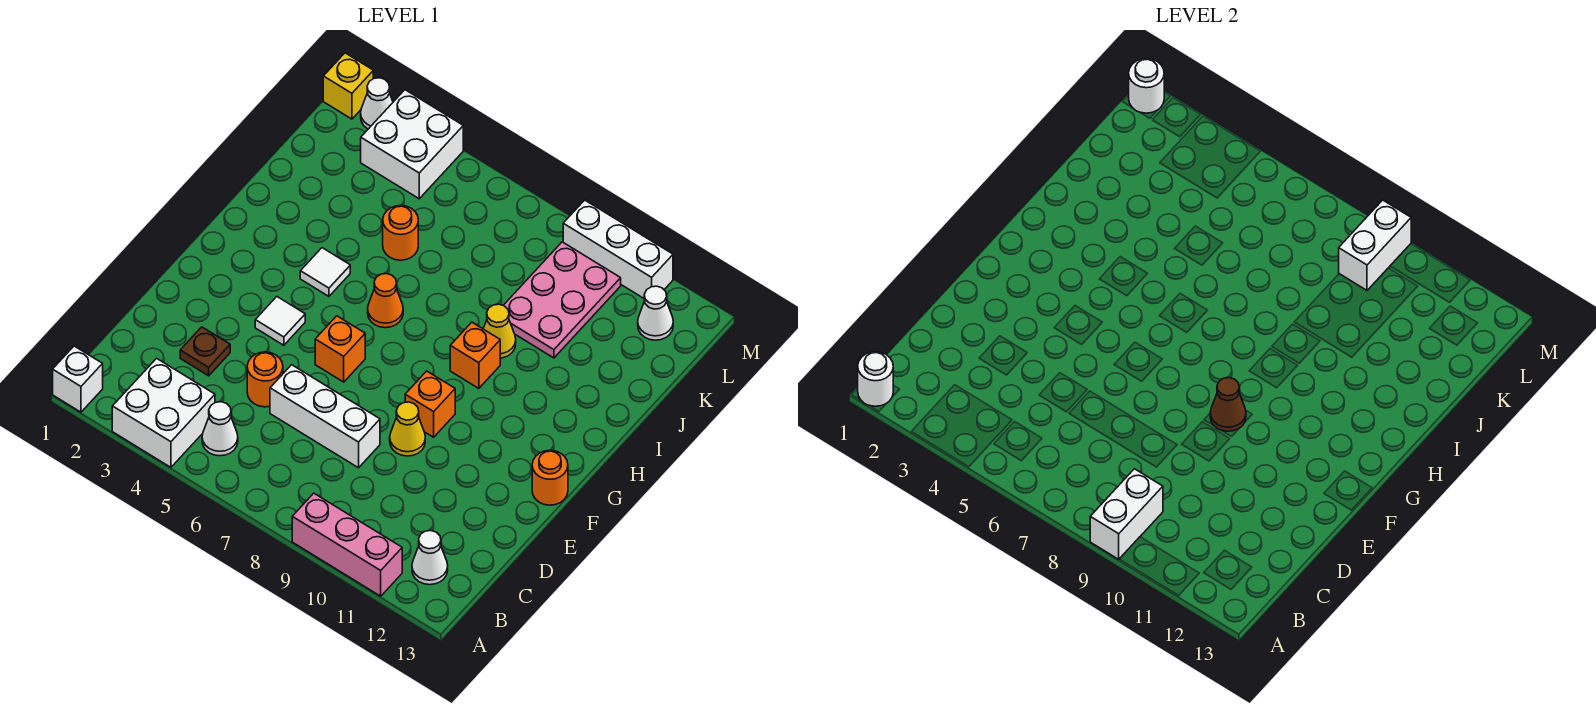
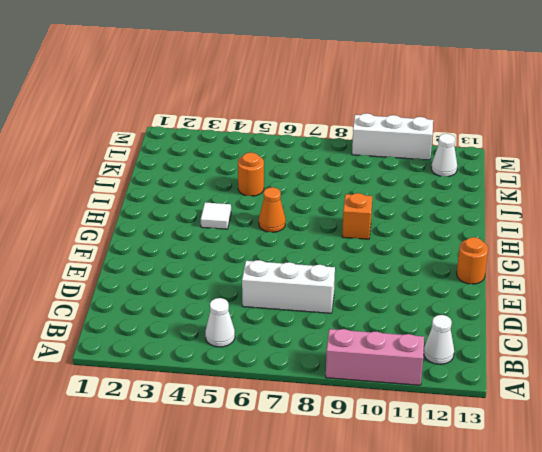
none -> white 1x1 brick [53,346,103,412]
none -> white 2x2 brick [112,358,215,467]
none -> brown 1x1 plate [180,327,230,376]

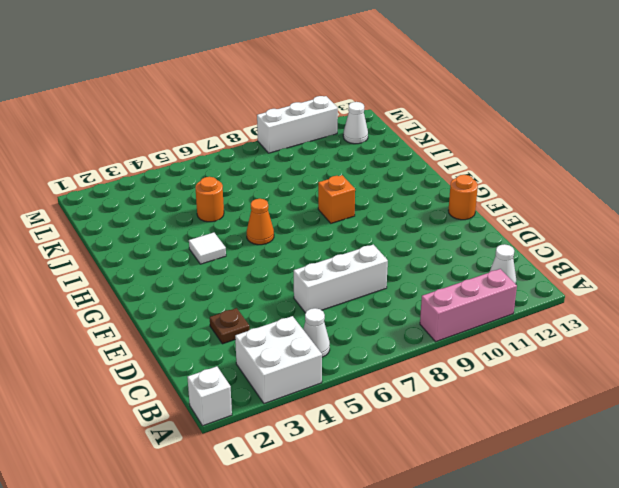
none -> orange 1x1 round brick [247,352,283,407]
none -> yellow 1x1 cone [390,402,425,456]
none -> white 1x1 tile [255,297,305,345]

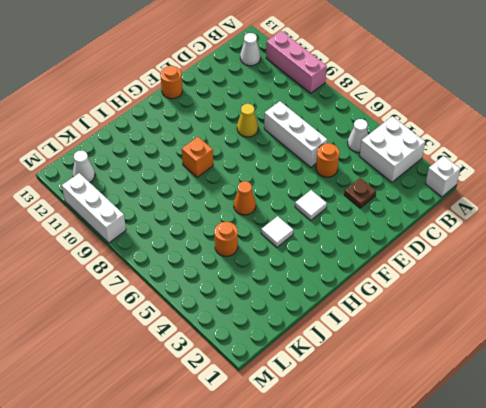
none -> orange 1x1 brick [315,316,365,382]
none -> orange 1x1 brick [405,371,455,437]
none -> yellow 1x1 cone [483,304,516,358]

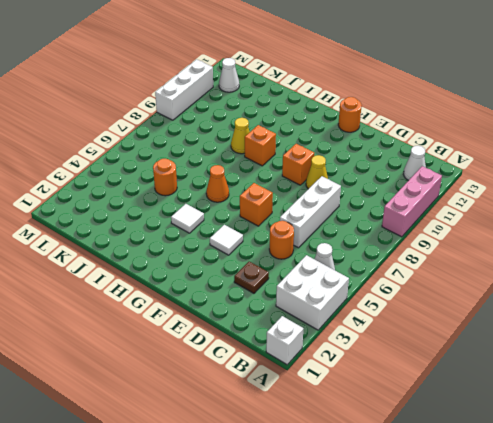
none -> pink 2x3 plate [503,242,621,358]
none -> white 2x2 brick [361,90,463,199]
none -> yellow 1x1 brick [323,53,373,119]

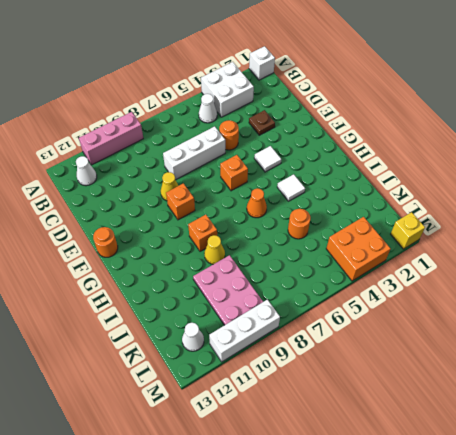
orange 2x2 brick [326,217,391,281] -> white 2x2 brick [361,90,463,199]
none -> white 1x1 cone [361,78,393,129]
none -> white 1x1 round brick [858,352,893,406]
none -> white 1x2 brick [1090,469,1163,559]

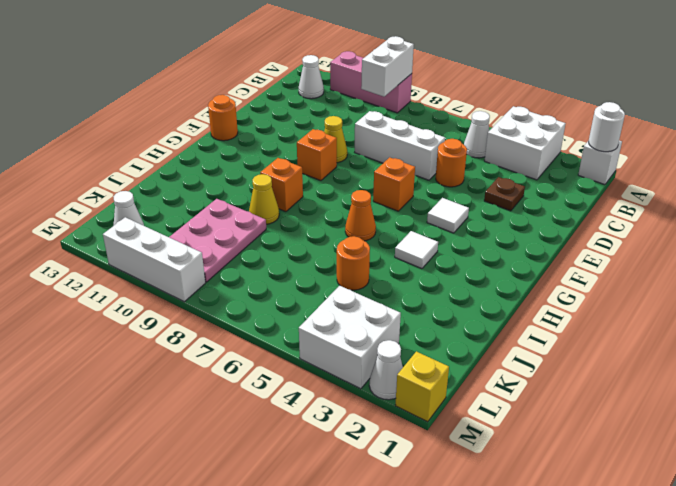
none -> brown 1x1 cone [1210,378,1246,431]
none -> white 1x2 brick [1339,200,1411,290]
none -> white 1x1 round brick [1129,59,1164,113]

